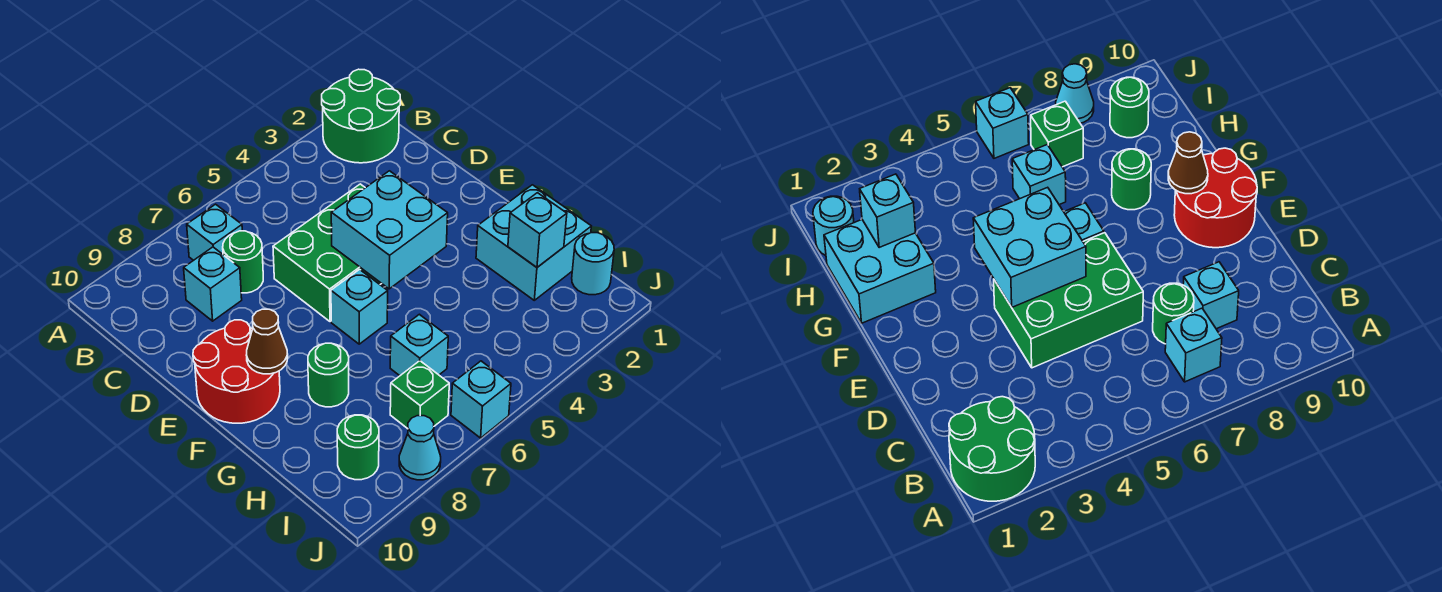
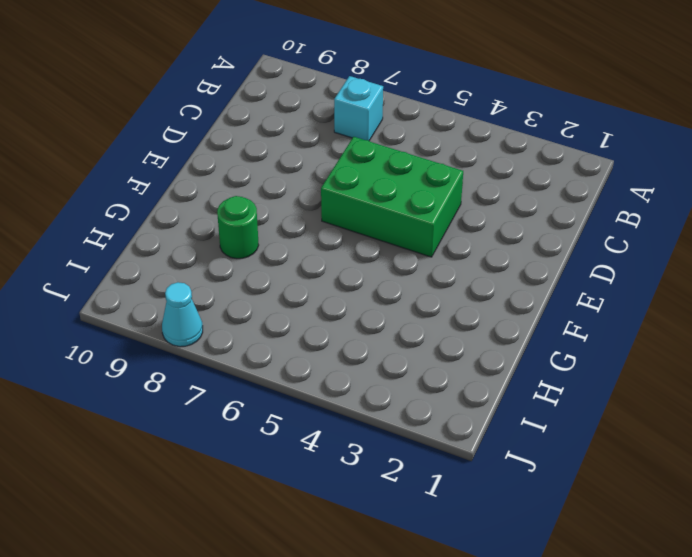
none -> green 2x2 round brick [322,69,400,163]
none -> green 1x1 round brick [223,231,263,293]
none -> cyan 1x1 brick [184,247,242,321]

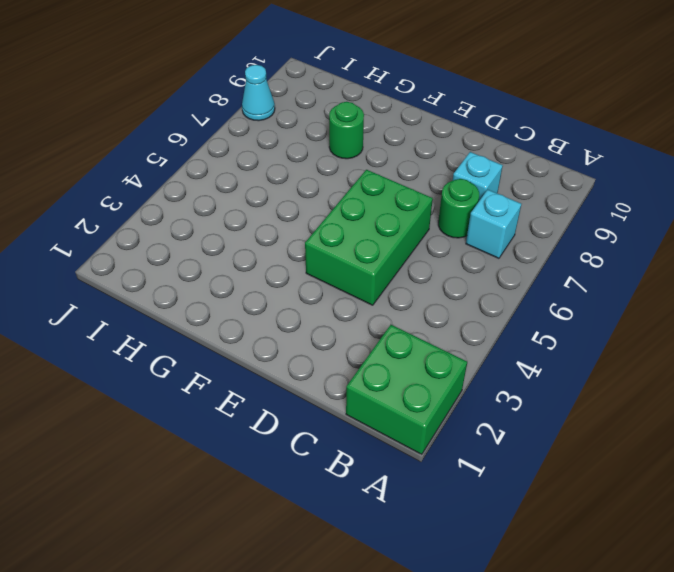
green 2x2 brick [346,325,467,454] -> green 2x2 round brick [322,69,400,163]
none -> red 2x2 round brick [193,320,280,423]
none -> cyan 1x1 brick [331,270,388,344]
none -> cyan 2x2 brick [476,185,591,300]

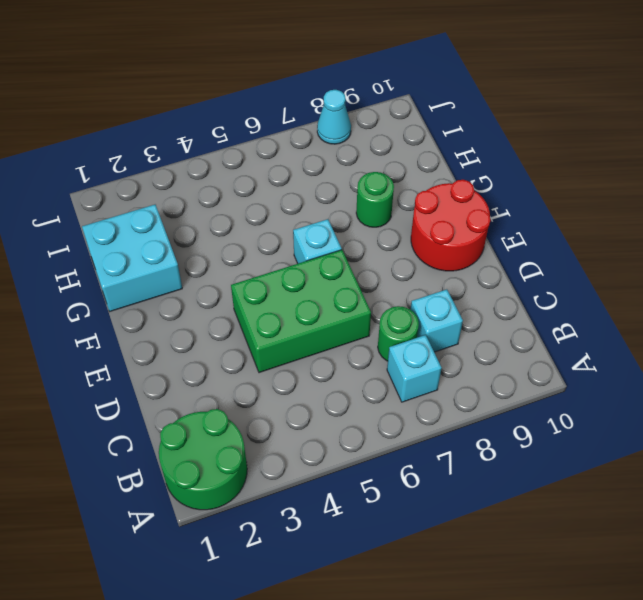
none -> cyan 1x1 brick [390,314,448,376]
none -> cyan 1x1 round brick [572,233,614,295]
none -> green 1x1 brick [390,361,449,429]

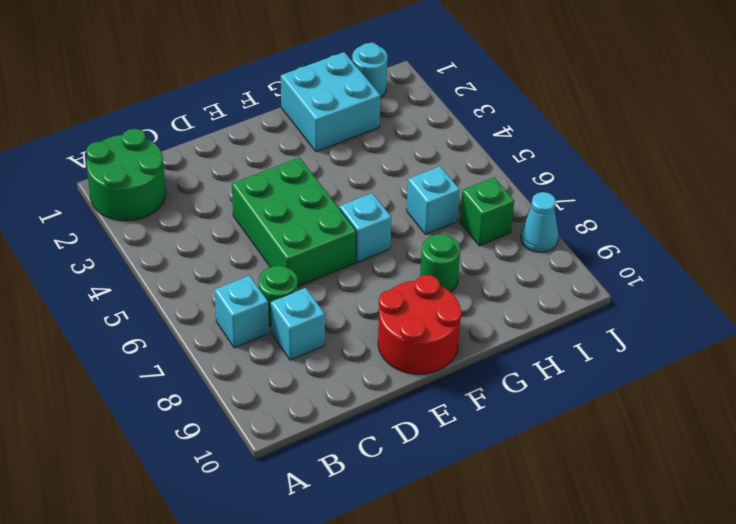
none -> green 1x1 round brick [337,415,379,480]
none -> cyan 1x1 brick [451,361,511,438]
none -> cyan 2x2 brick [331,171,448,289]

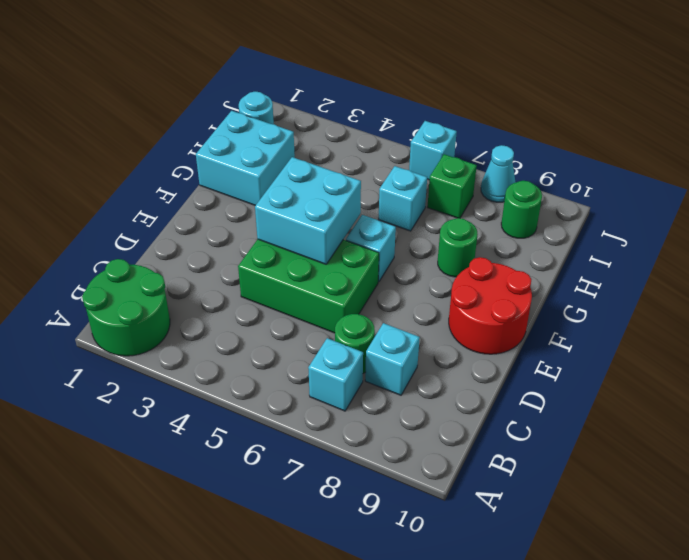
none -> brown 1x1 cone [246,309,288,374]
none -> cyan 1x1 brick [508,193,567,267]

